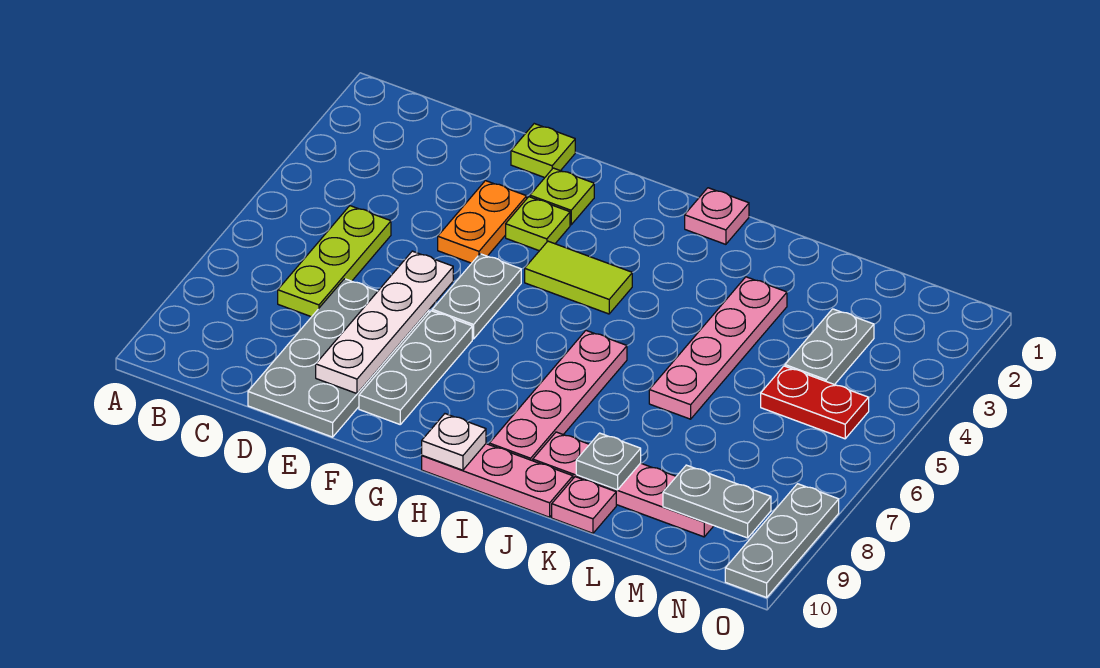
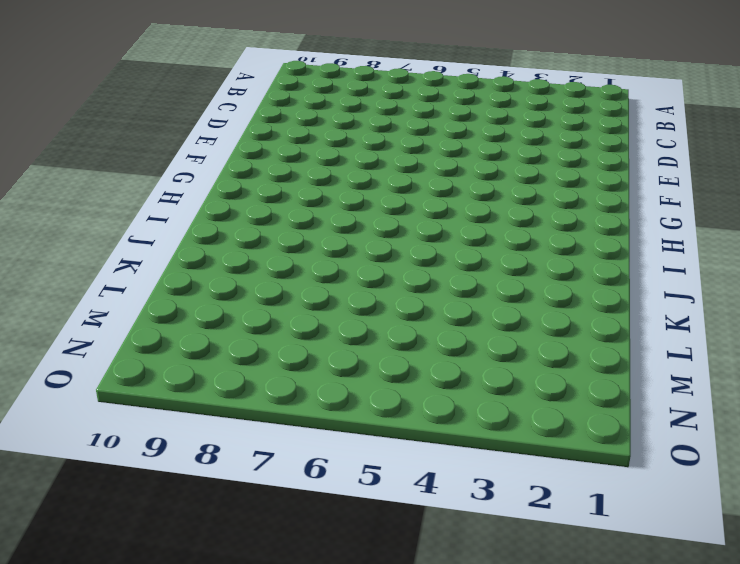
none -> lime 1x3 plate [278,206,391,317]
none -> grey 2x4 plate [248,279,429,437]
none -> lime 1x1 plate [511,124,575,178]

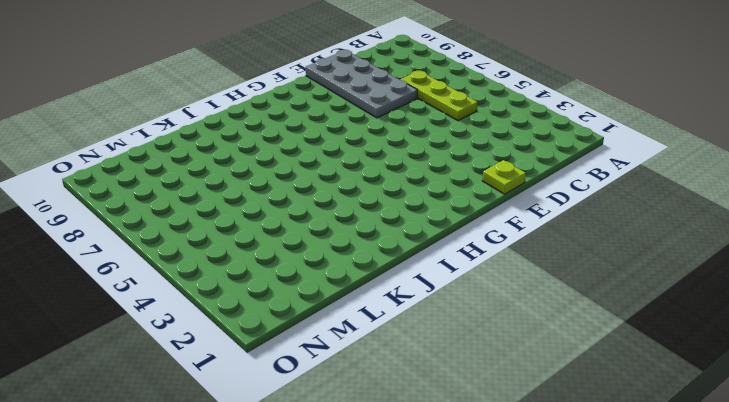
none -> orange 1x2 plate [438,181,527,263]
none -> lime 1x1 plate [530,168,594,225]
none -> lime 1x1 plate [506,197,570,251]

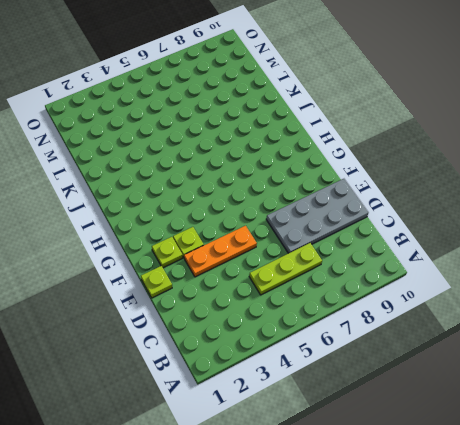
orange 1x3 plate [184,226,257,277] -> orange 1x2 plate [438,181,527,263]
none -> grey 1x2 plate [432,254,521,339]
none -> grey 1x3 plate [359,311,472,424]
none -> lime 1x2 tile [525,241,632,314]

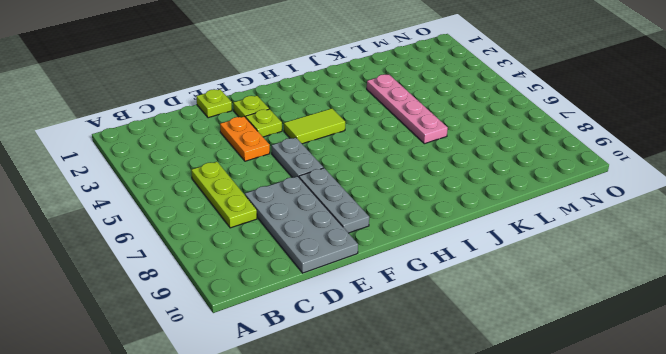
none -> pink 1x3 plate [422,444,573,517]
none -> pink 1x1 plate [685,188,749,244]
none -> pink 1x4 plate [489,331,627,461]

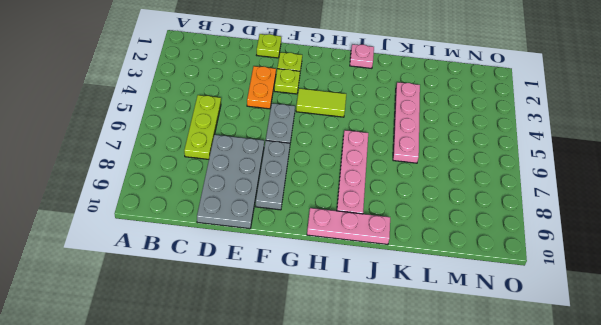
none -> pink 1x4 plate [533,432,714,537]
none -> pink 1x1 plate [552,477,616,533]
none -> grey 1x2 plate [785,309,874,385]

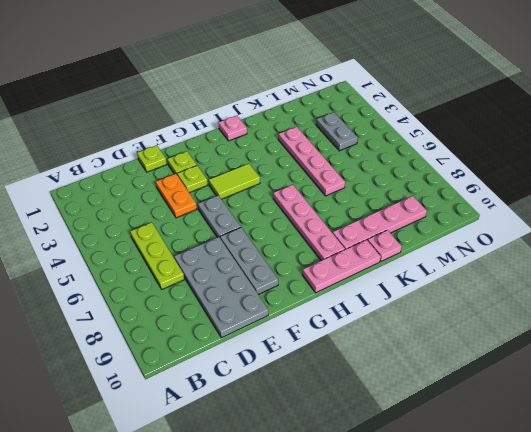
none -> red 1x2 plate [761,366,869,439]
none -> grey 1x3 plate [725,484,839,597]
none -> white 1x4 plate [316,251,453,394]

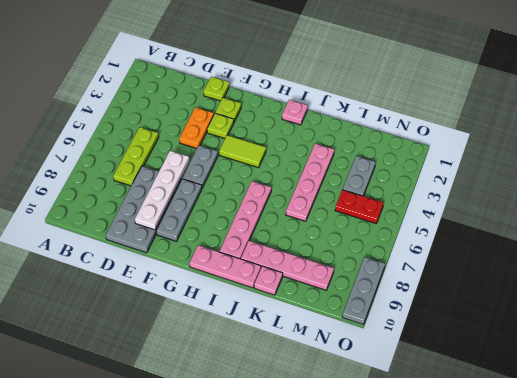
none -> white 1x1 plate [422,414,486,470]
none -> grey 1x1 plate [576,433,641,490]
none -> grey 1x2 plate [663,465,771,538]

